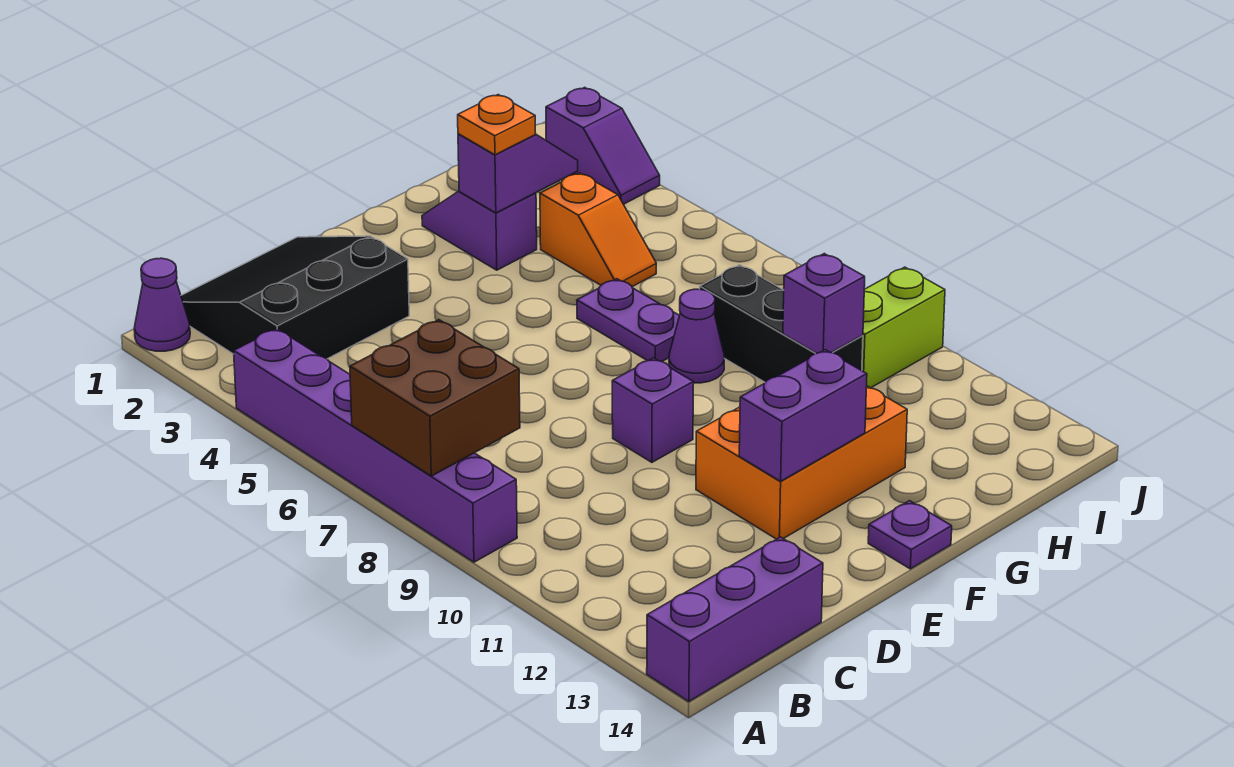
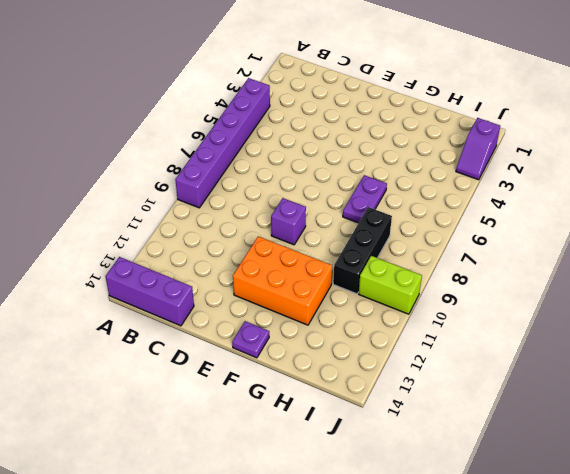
none -> purple 1x1 cone [134,258,190,351]
none -> black 3x3 slope [181,236,409,359]
none -> purple 1x2 slope [422,191,537,270]

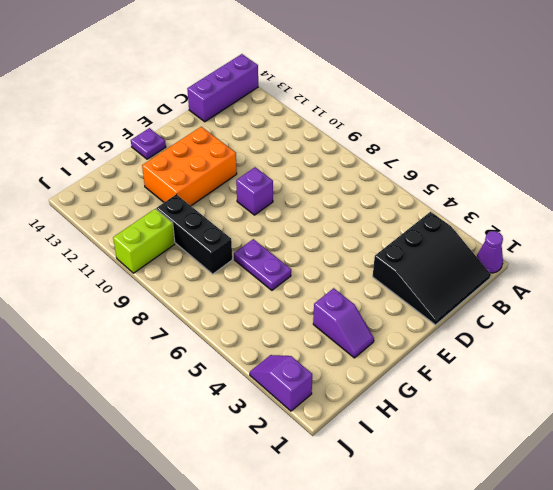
none -> purple 1x6 brick [234,329,517,562]
none -> purple 1x1 cone [669,289,724,383]
none -> orange 1x2 slope [540,173,656,287]

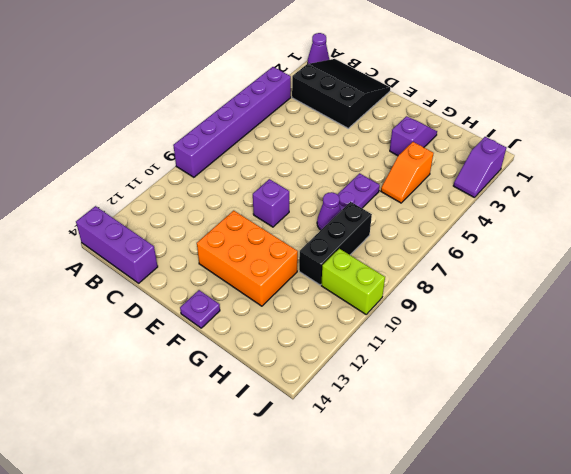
none -> brown 2x2 brick [350,320,520,476]
none -> purple 1x2 brick [739,350,867,481]
none -> purple 1x2 slope [458,134,578,213]

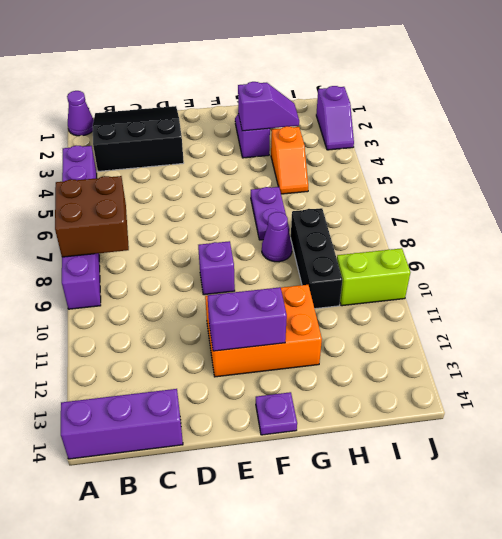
none -> purple 1x1 brick [783,254,865,353]
none -> orange 1x1 plate [458,95,536,155]

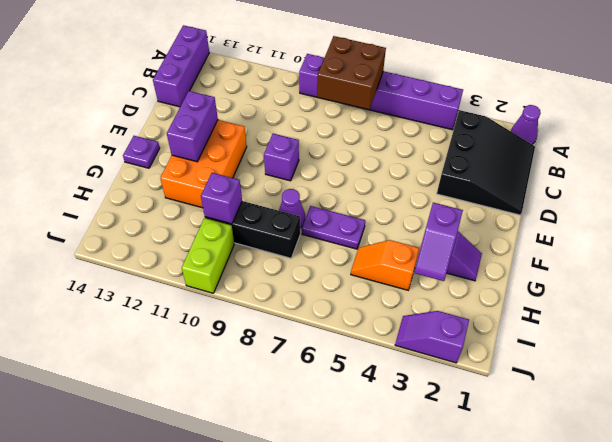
none -> orange 1x1 plate [458,95,536,155]

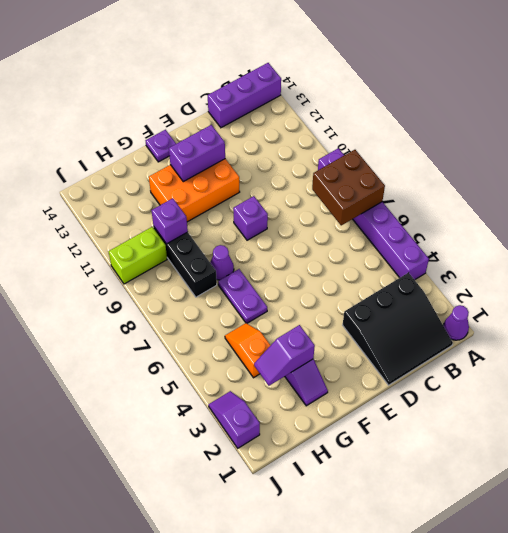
none -> orange 1x1 plate [458,95,536,155]

